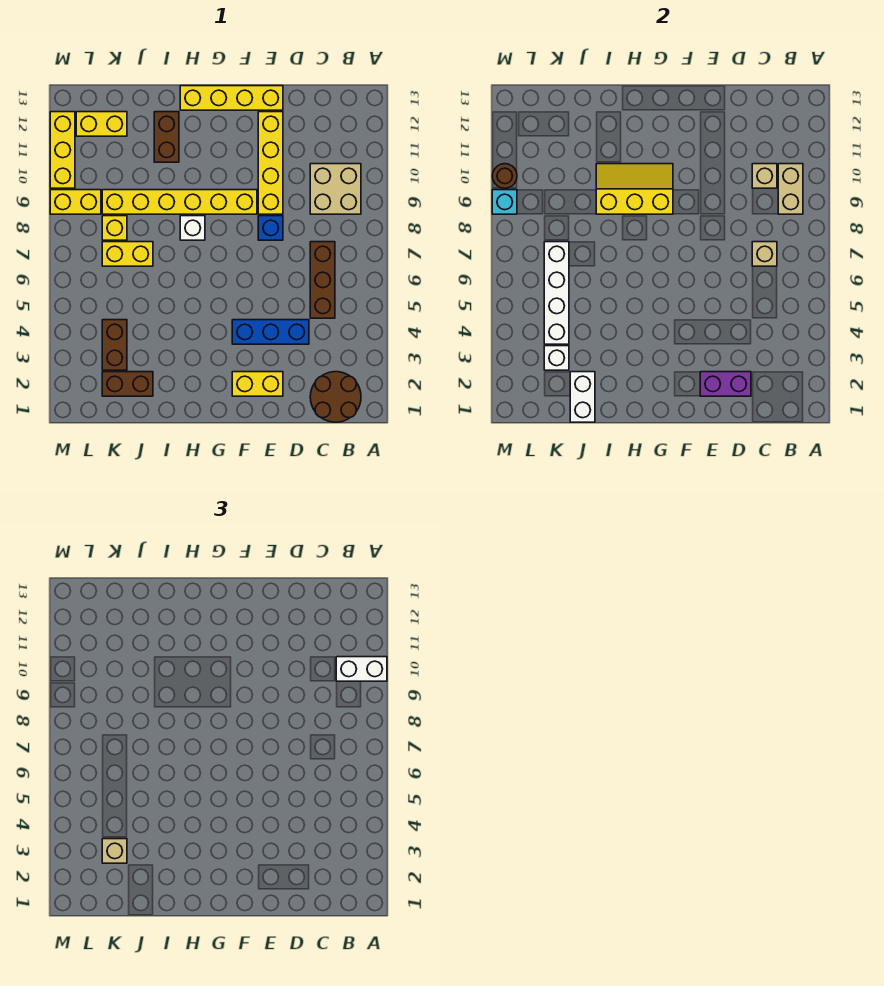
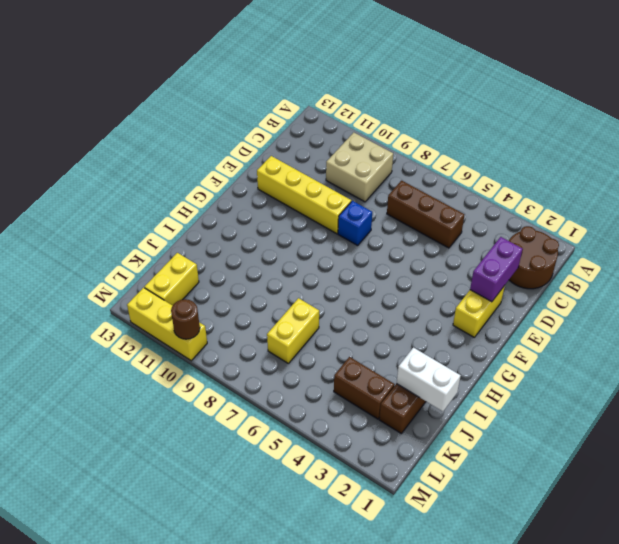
none -> blue 1x3 brick [232,320,309,344]
none -> yellow 1x4 brick [180,86,283,110]
none -> yellow 1x6 brick [102,190,257,214]
none -> white 1x1 brick [180,216,205,240]

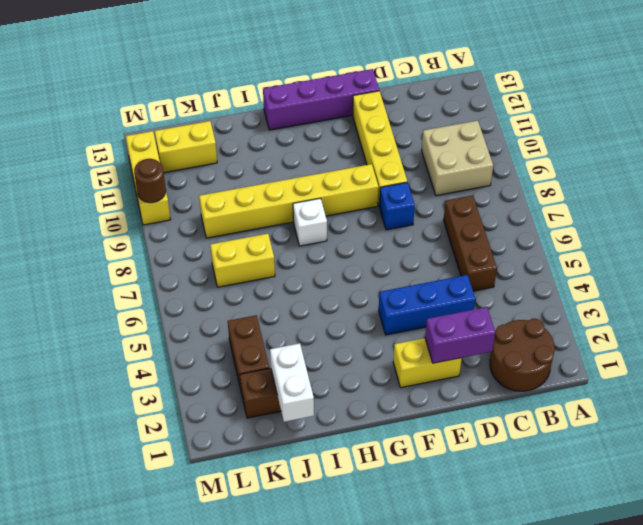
purple 1x4 brick [263,69,379,130] -> yellow 1x4 brick [180,86,283,110]
none -> brown 1x2 brick [154,112,179,162]
none -> yellow 1x1 brick [102,216,127,240]
none -> yellow 1x2 brick [50,190,101,214]
none -> tan 1x2 brick [778,164,803,214]

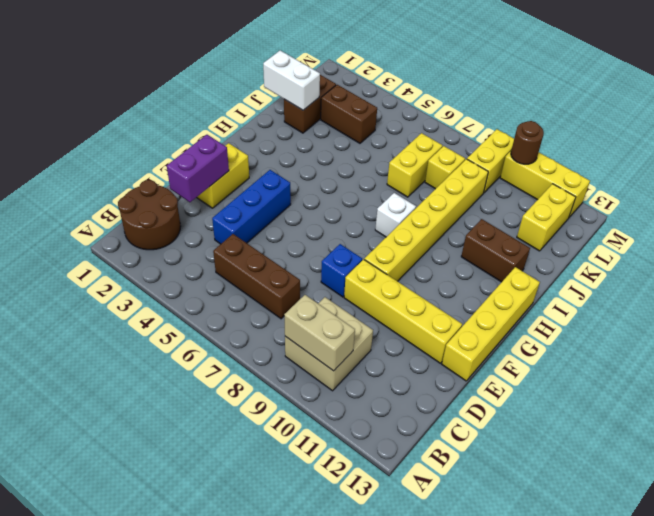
none -> tan 1x1 brick [752,242,777,266]
none -> tan 1x1 brick [752,164,777,188]
none -> yellow 2x3 slope [596,164,673,214]
none -> white 1x1 brick [544,346,569,370]

